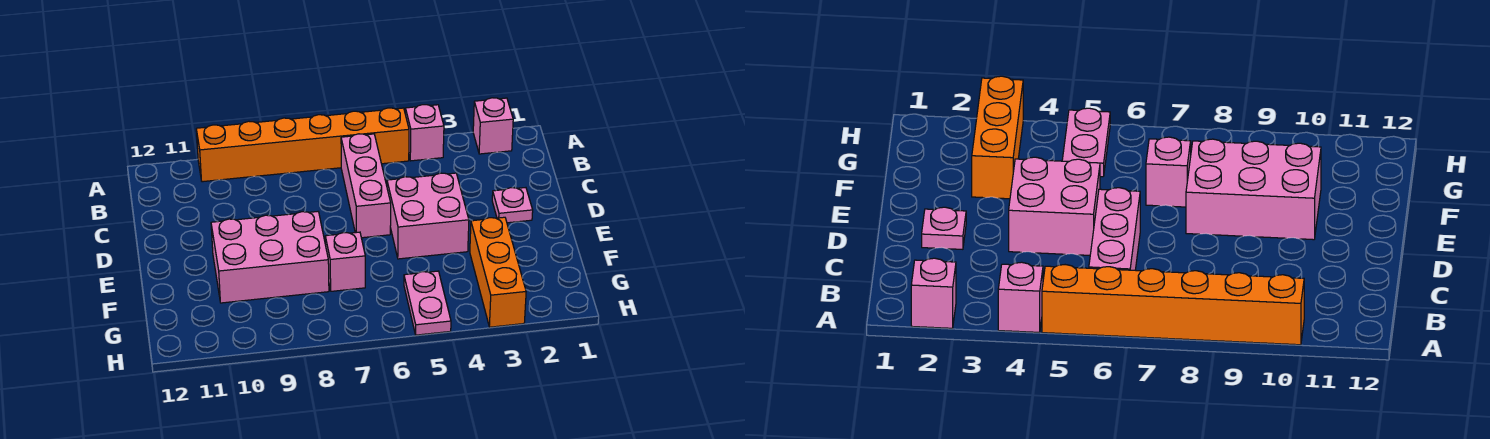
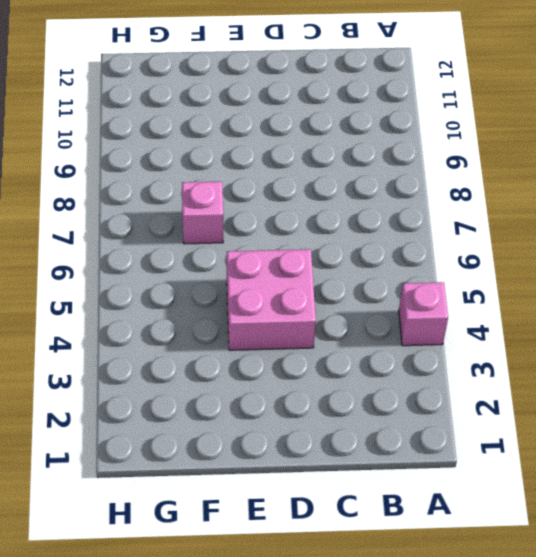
none -> pink 1x1 brick [473,98,513,154]
none -> orange 1x6 brick [196,108,409,182]

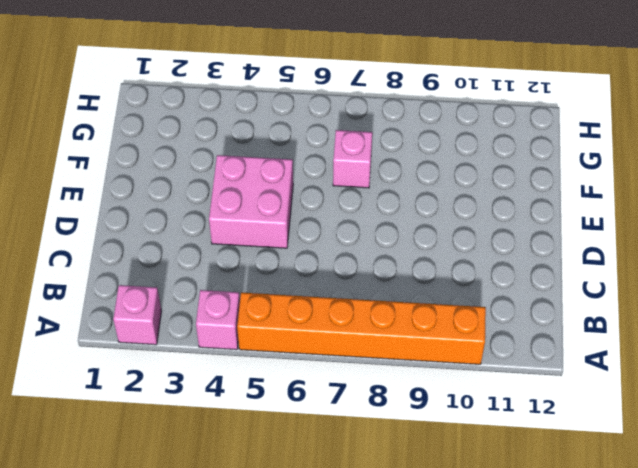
none -> pink 1x3 brick [341,134,391,238]
none -> pink 1x1 plate [492,188,533,223]

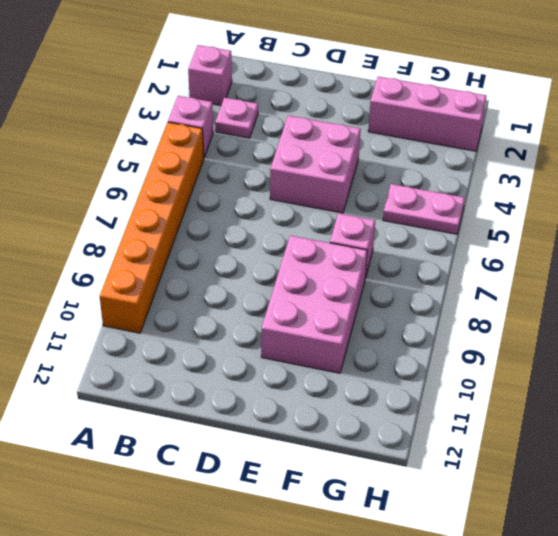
pink 1x1 plate [215,98,258,138] -> pink 1x1 plate moved to [492,188,533,223]
pink 1x3 brick [368,77,486,151] -> pink 1x3 brick moved to [341,134,391,238]
none -> orange 1x3 brick [470,217,526,327]

